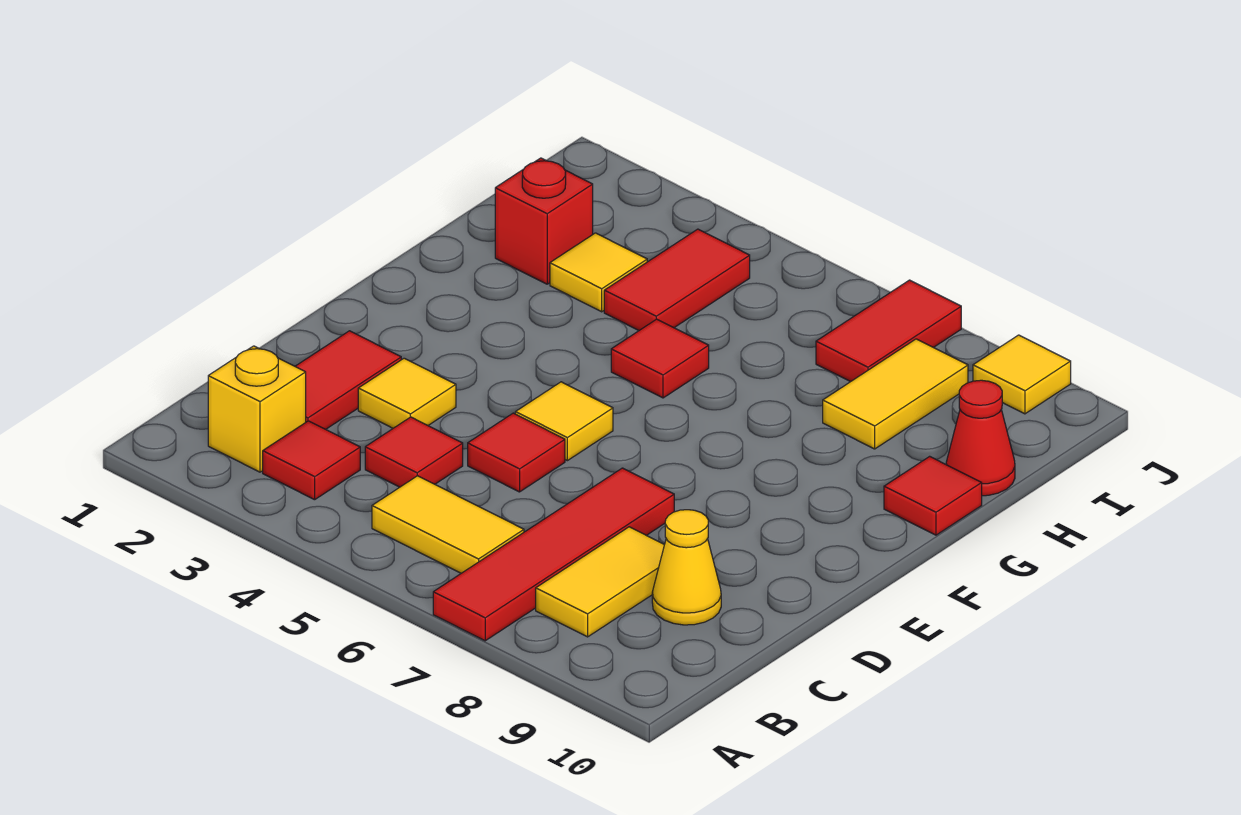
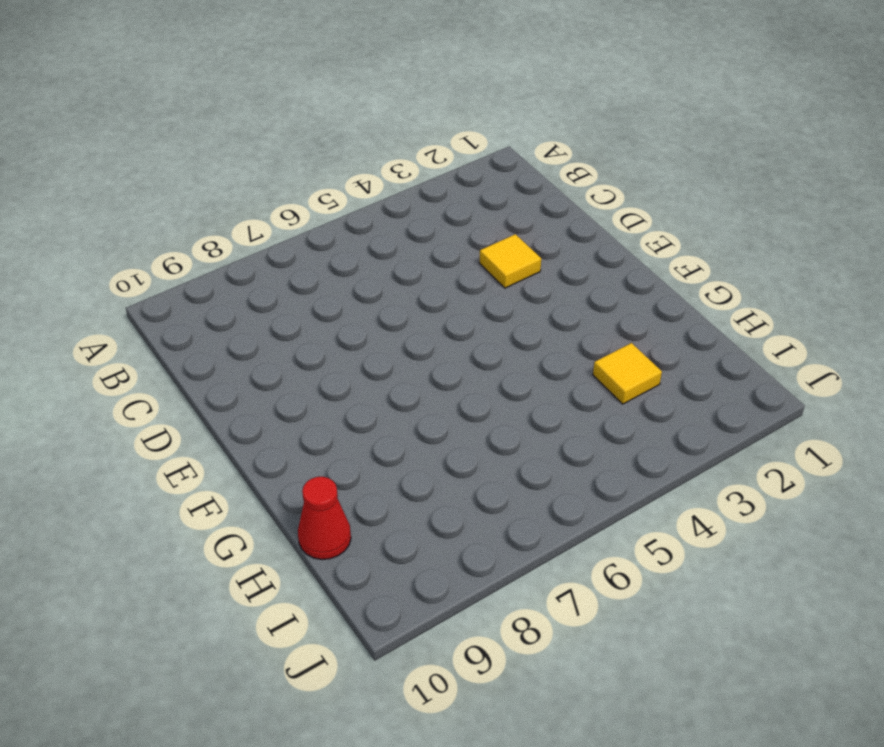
none -> red 1x4 tile [433,468,674,641]
none -> yellow 1x1 brick [208,346,306,472]
none -> red 1x1 tile [263,421,360,500]

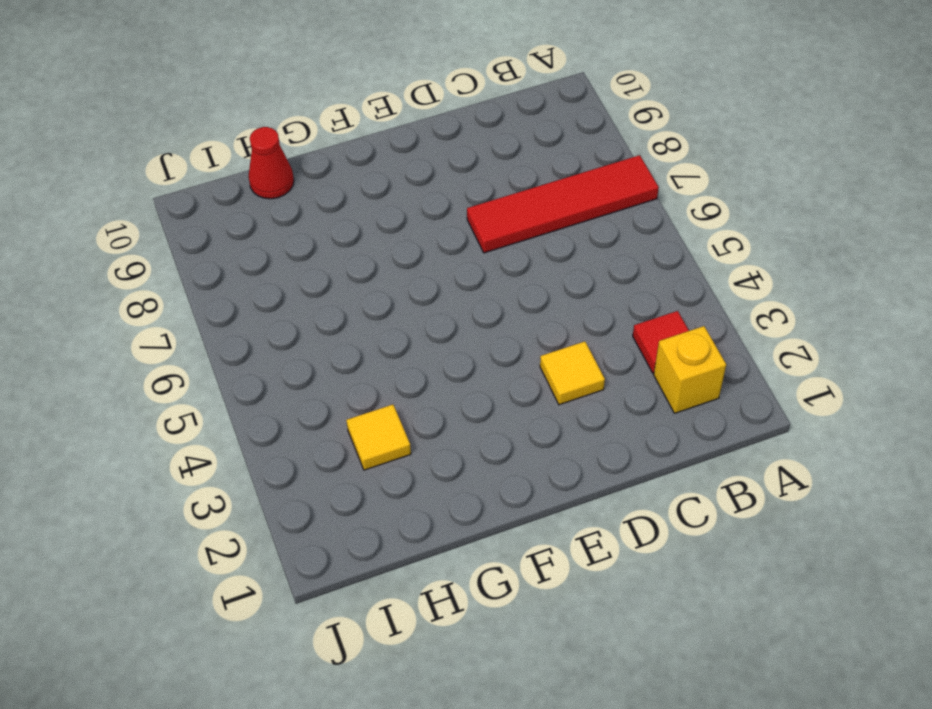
none -> yellow 1x2 tile [372,476,524,573]
none -> yellow 1x2 tile [536,527,664,637]
none -> red 1x2 tile [295,331,401,429]

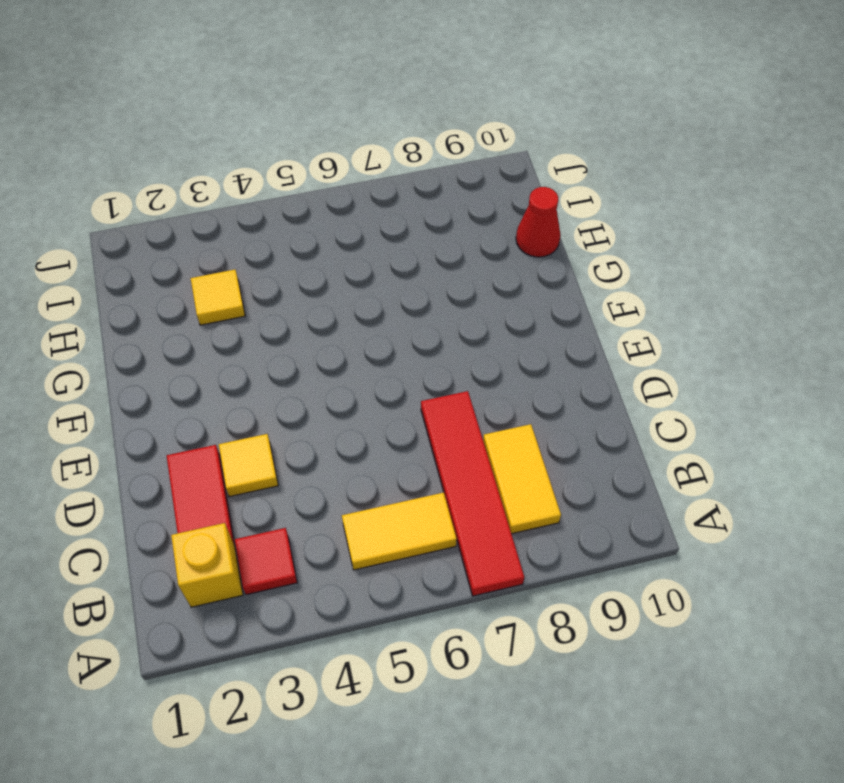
none -> red 1x1 tile [365,417,463,487]
none -> yellow 1x1 cone [652,510,721,625]
none -> red 1x1 tile [468,413,565,492]

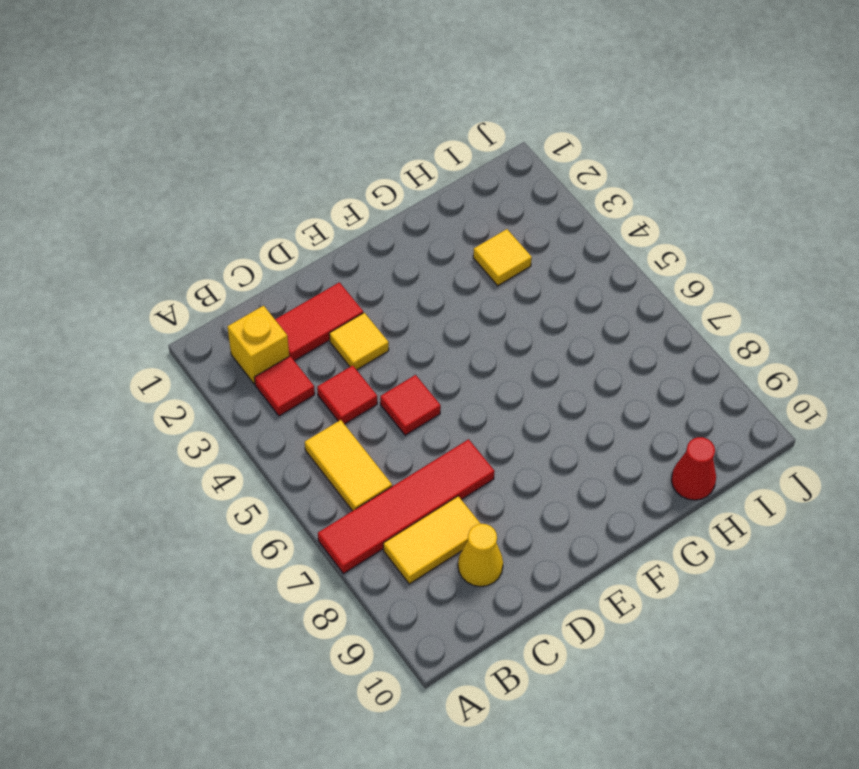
none -> yellow 1x1 tile [515,382,613,461]
none -> red 1x1 tile [611,319,709,398]
none -> red 1x1 tile [884,456,982,535]

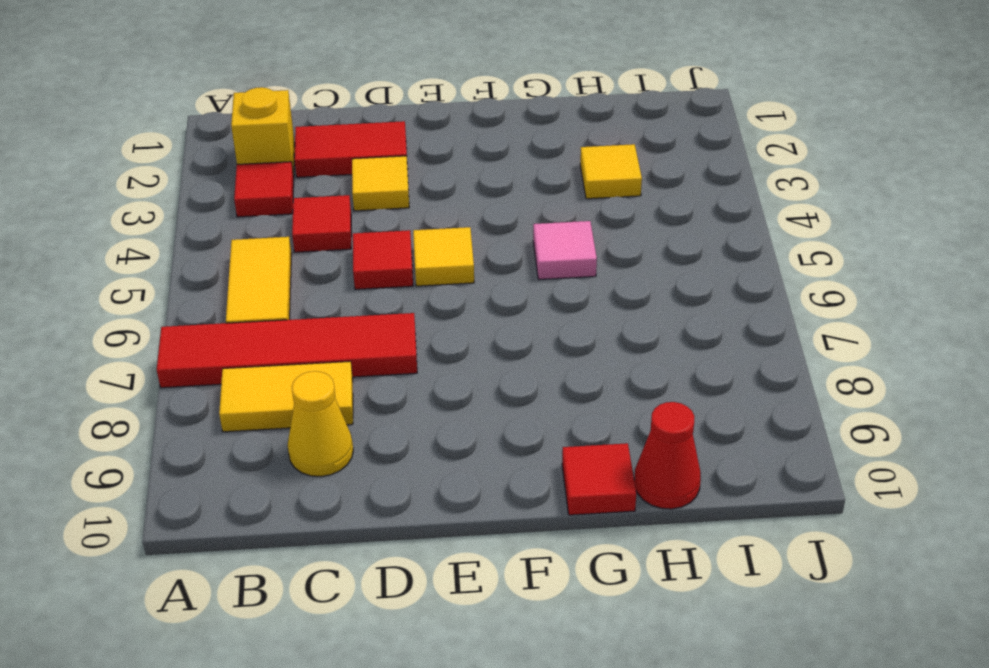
pink 1x1 tile [533,221,597,280] -> red 1x1 tile [611,319,709,398]
none -> red 1x1 brick [495,158,593,284]
none -> red 1x2 tile [604,229,750,330]
none -> yellow 1x2 tile [823,339,968,449]

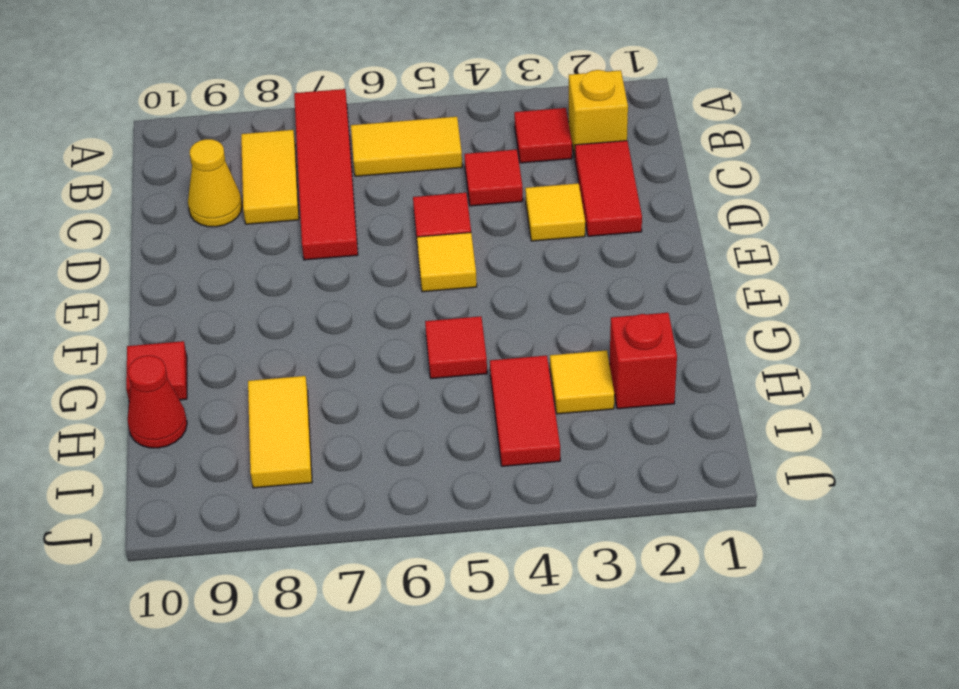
none -> red 1x2 tile [816,280,961,382]
none -> yellow 1x1 tile [973,335,1071,414]

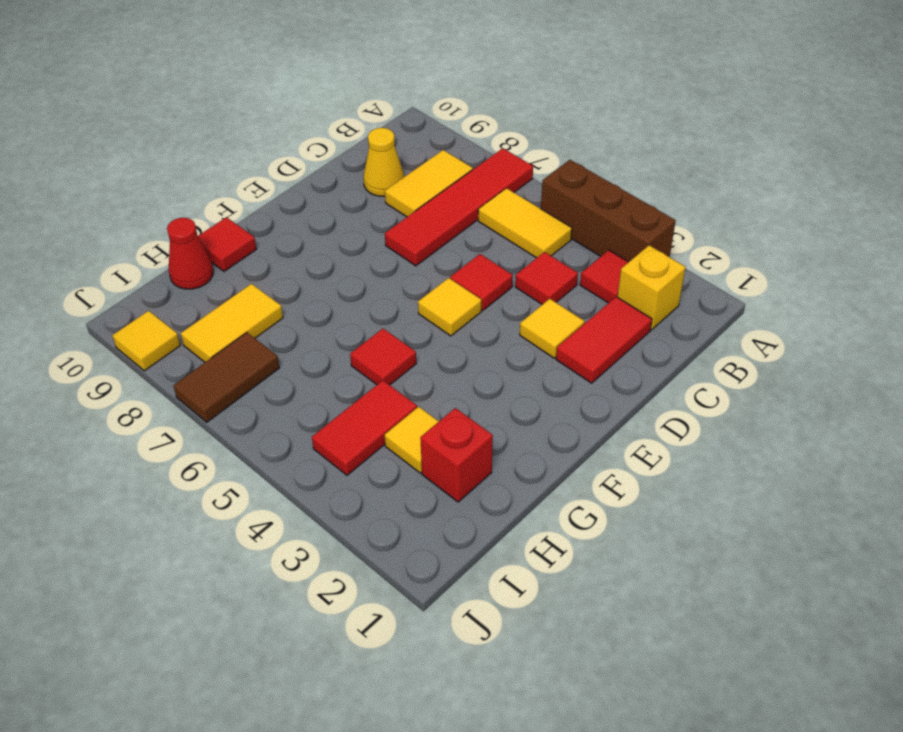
brown 1x3 brick [541,160,676,262] -> none
brown 1x2 tile [174,333,280,422] -> red 1x2 tile [816,280,961,382]

